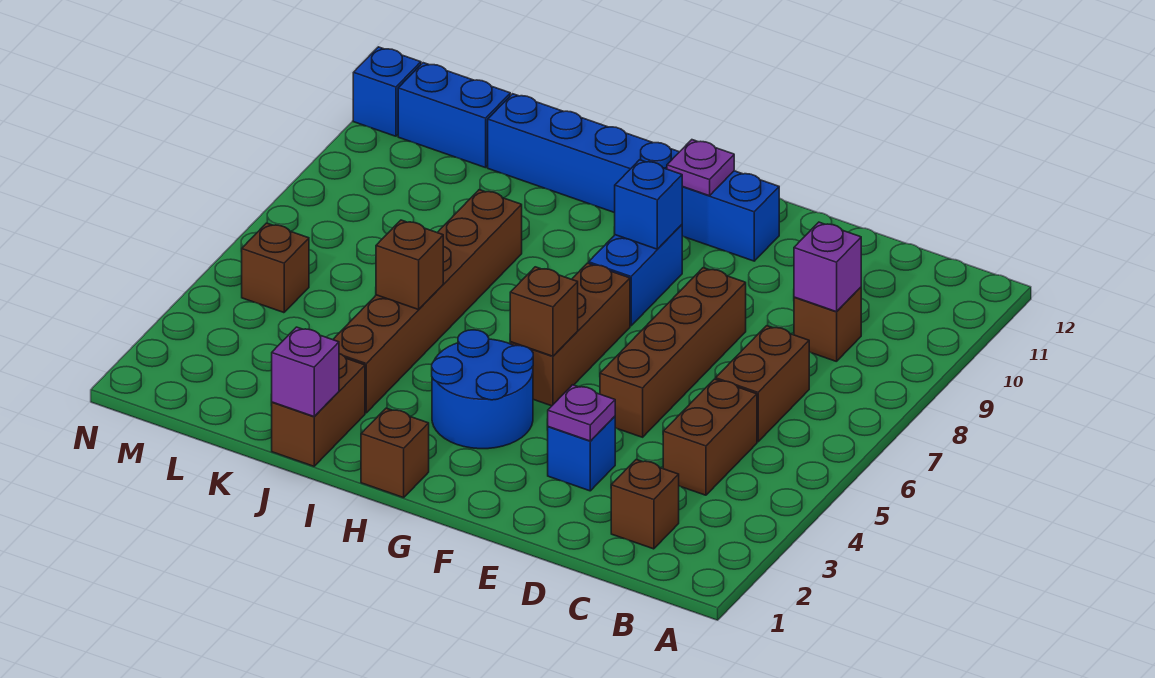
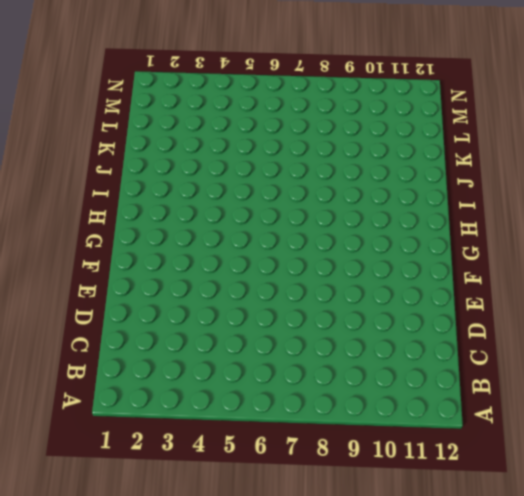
none -> brown 1x1 brick [611,459,679,549]
none -> brown 1x2 brick [663,379,757,495]
none -> brown 1x2 brick [716,326,809,442]

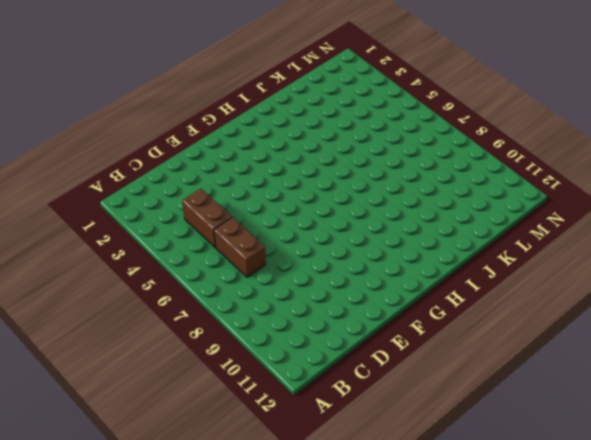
none -> brown 1x1 brick [611,459,679,549]
none -> brown 1x1 brick [794,287,861,362]
none -> blue 1x1 brick [548,416,615,491]

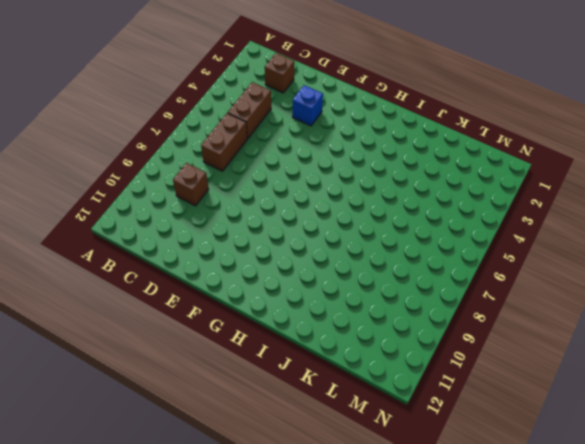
none -> brown 1x4 brick [600,268,746,437]
none -> blue 1x6 brick [488,94,779,261]
none -> blue 2x2 round brick [432,330,533,449]

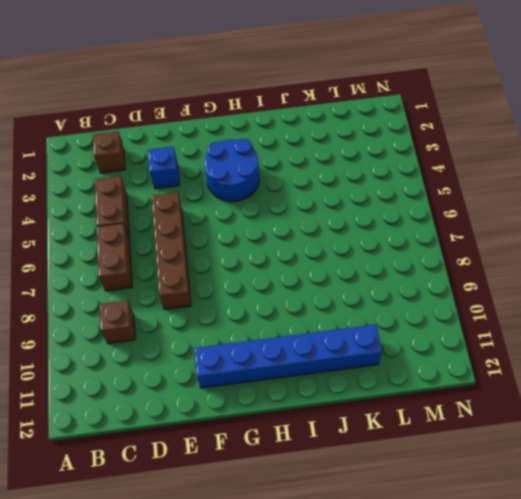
none -> brown 1x3 brick [510,263,630,406]
none -> blue 1x2 brick [589,225,682,326]
none -> brown 1x1 brick [361,408,429,498]

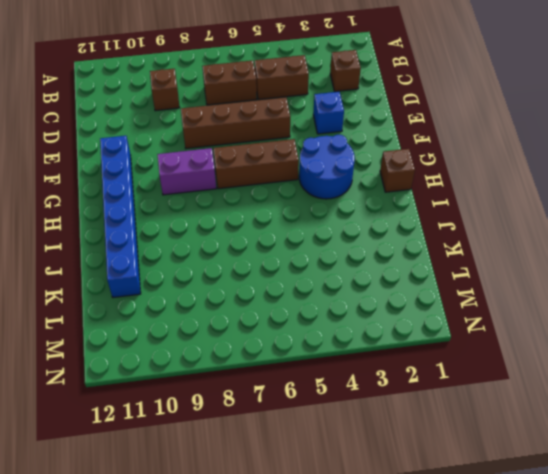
purple 1x2 brick [157,148,216,195] -> blue 1x2 brick [589,225,682,326]
none -> brown 1x2 brick [272,354,365,466]
none -> brown 1x6 brick [333,190,522,413]
none -> blue 1x2 brick [398,63,510,168]

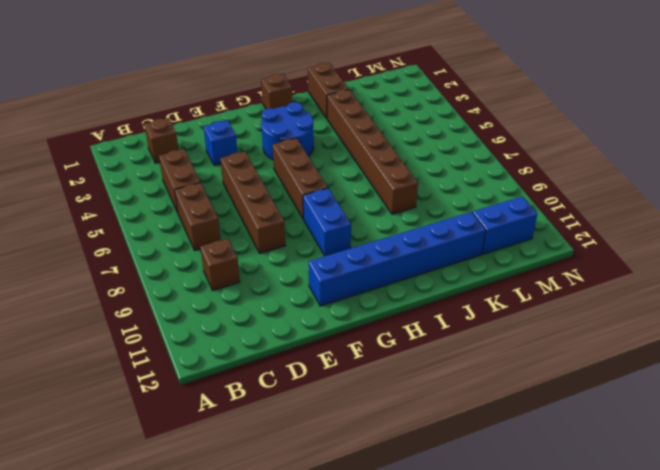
none -> brown 1x1 brick [242,223,309,313]
none -> blue 1x1 brick [353,47,421,136]
none -> purple 1x1 brick [794,222,861,312]

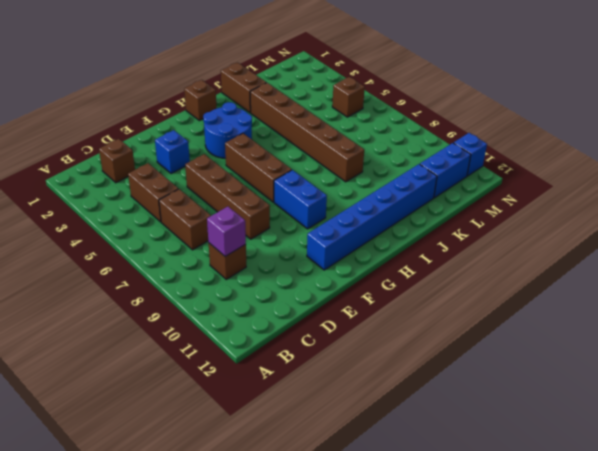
none -> purple 1x1 plate [548,385,615,441]
none -> brown 1x1 brick [510,267,578,356]
none -> blue 1x1 brick [615,160,682,249]

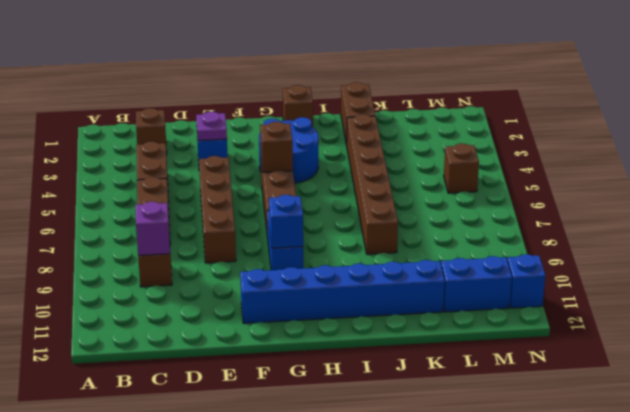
none -> purple 1x1 plate [667,140,734,196]
none -> purple 1x1 brick [271,327,339,416]
none -> brown 1x1 brick [376,220,443,310]

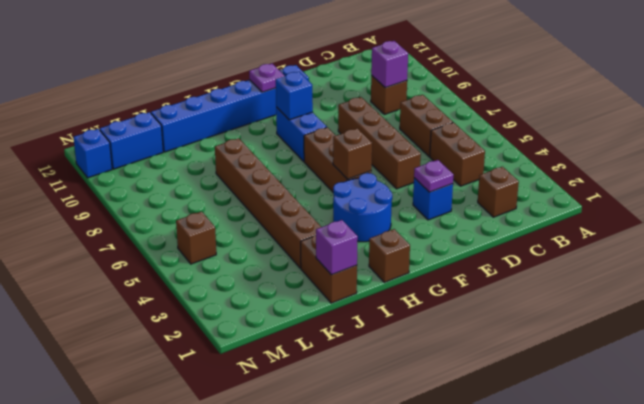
none -> brown 1x1 brick [376,220,443,310]

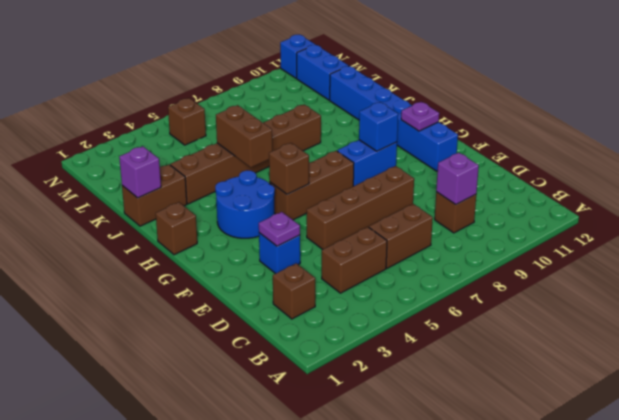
brown 1x2 brick [216,105,272,167] -> brown 1x1 brick [376,220,443,310]

